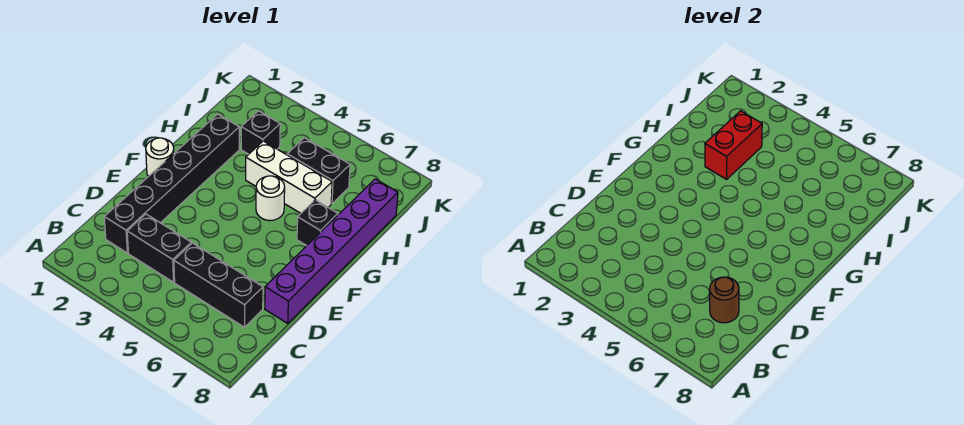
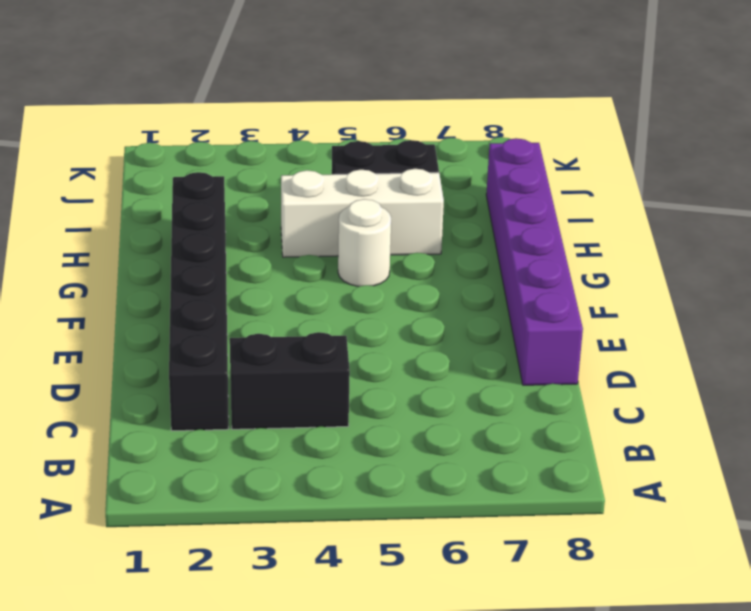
none -> black 1x3 brick [174,243,263,327]
none -> white 1x1 round brick [146,138,174,177]
none -> black 1x1 brick [297,200,338,246]

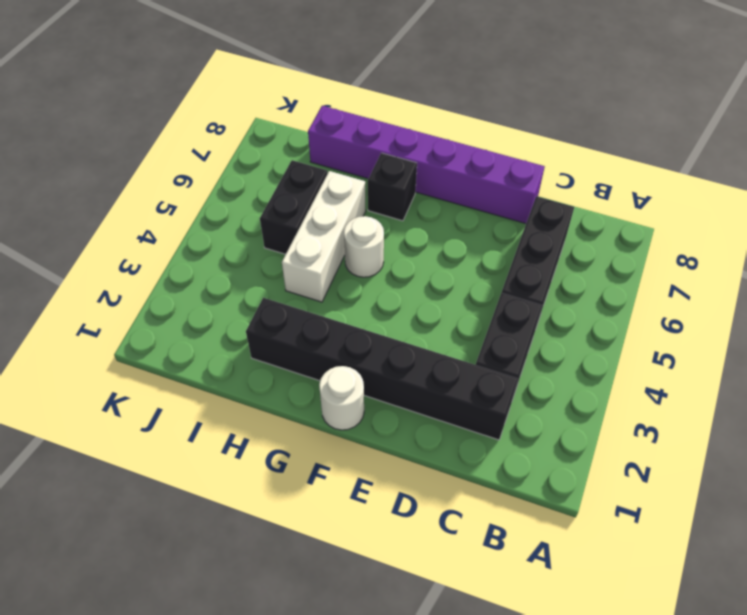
none -> black 1x1 brick [241,111,280,154]
none -> brown 1x1 round brick [709,277,739,323]
none -> red 1x2 brick [705,111,762,179]

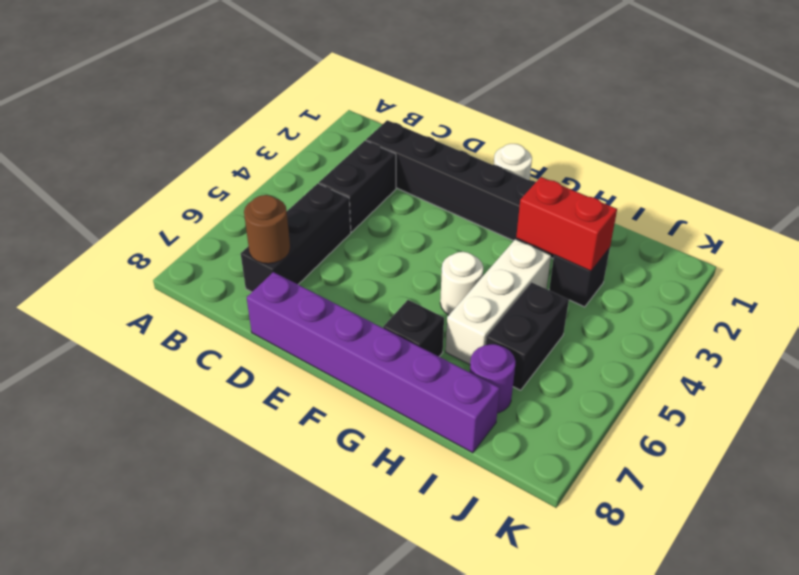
purple 1x1 round brick [470,344,516,413] -> none

